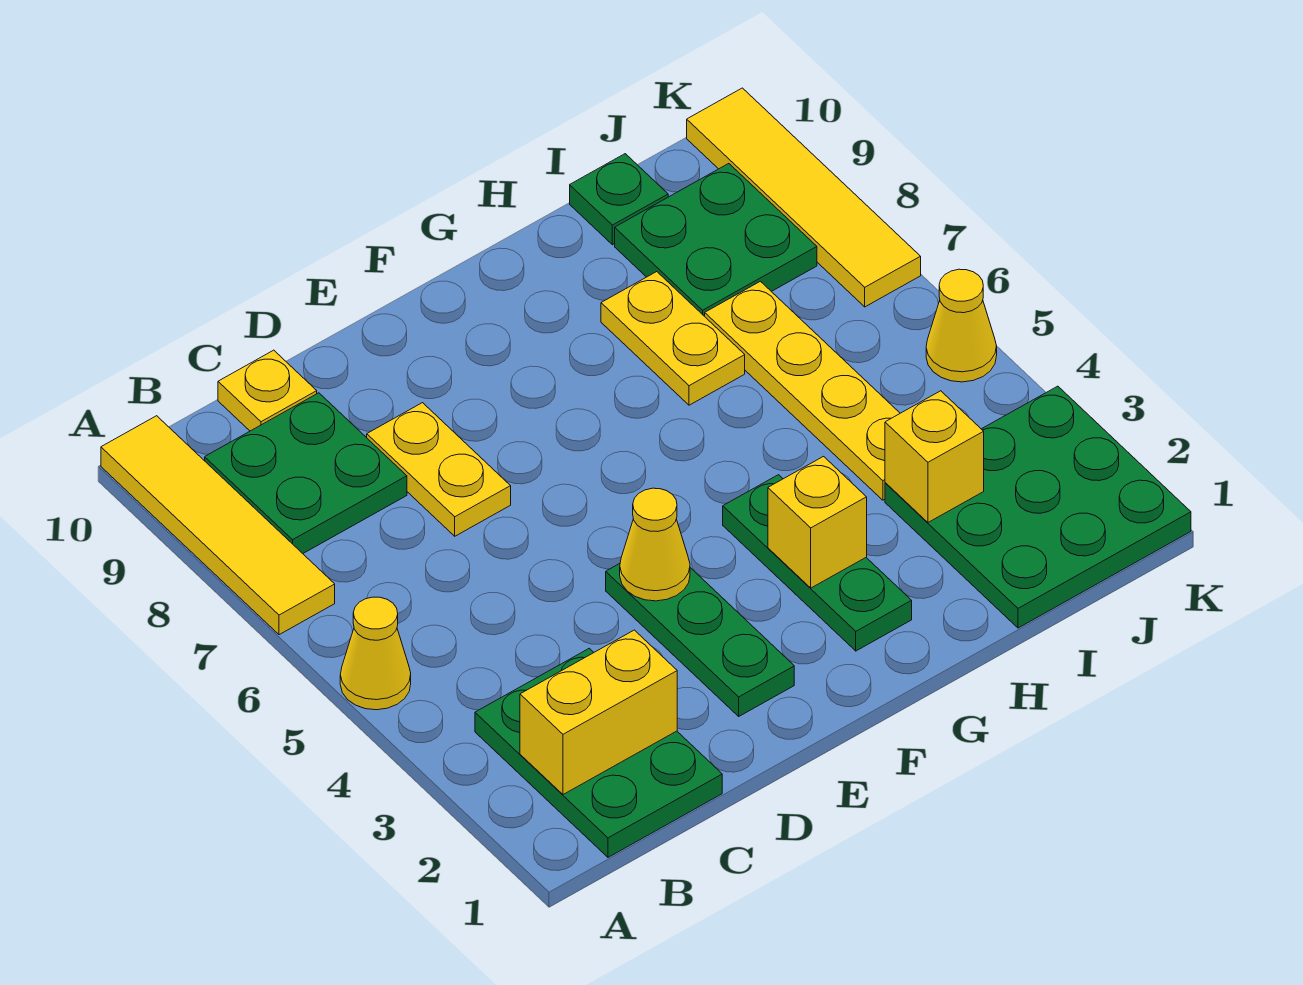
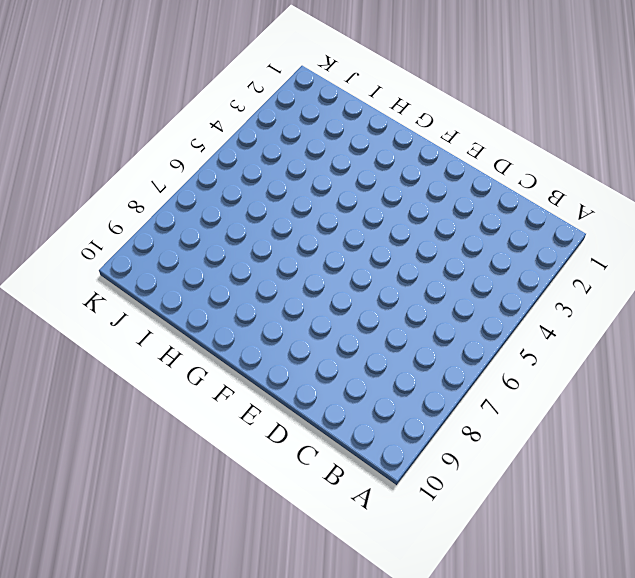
none -> yellow 1x1 cone [340,597,411,710]
none -> yellow 1x4 tile [101,416,335,635]
none -> green 2x3 plate [475,648,722,857]

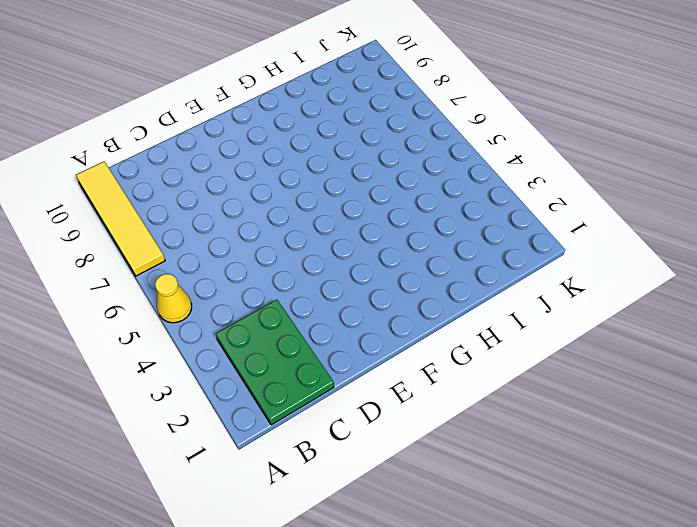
none -> green 2x2 plate [205,393,407,553]
none -> yellow 1x1 plate [218,350,317,431]
none -> yellow 1x2 plate [367,403,511,536]

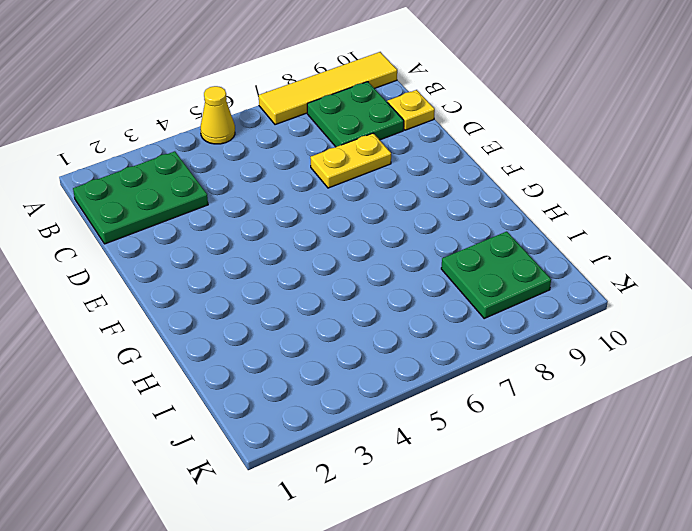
none -> green 1x3 plate [606,564,794,716]
none -> green 1x3 plate [723,475,912,651]
none -> yellow 1x2 plate [601,272,745,405]

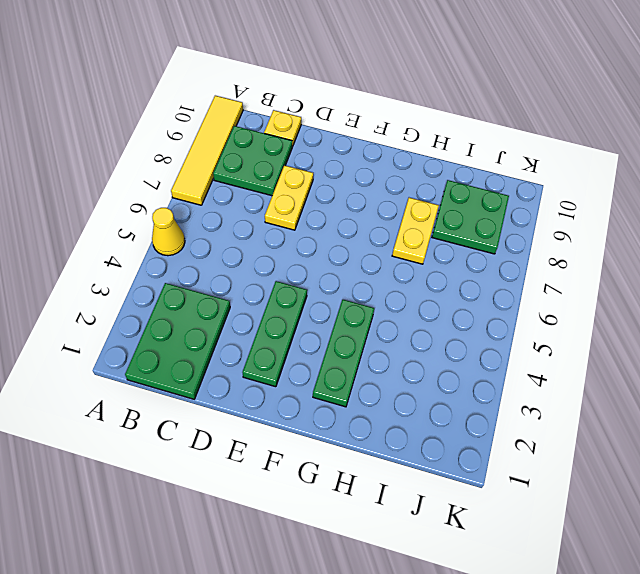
none -> green 3x3 plate [885,386,1191,628]
none -> yellow 1x4 plate [705,281,900,500]
none -> green 1x1 plate [570,154,668,245]

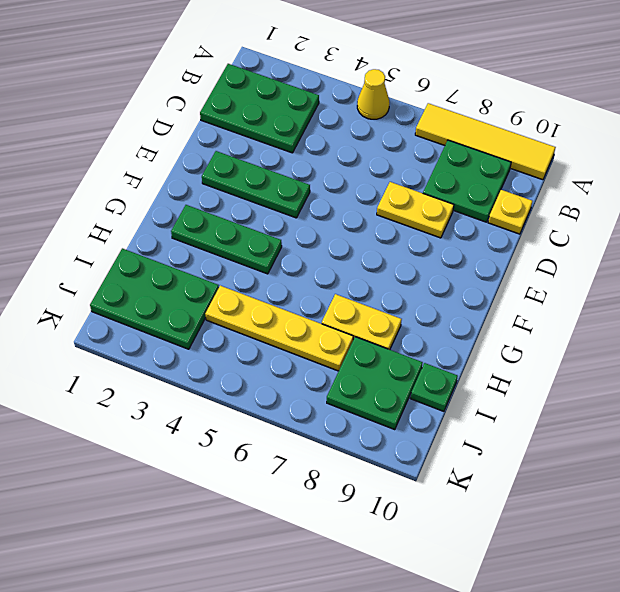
green 2x3 plate [90,248,219,349] -> green 3x3 plate [885,386,1191,628]
none -> yellow 1x1 cone [926,269,997,382]
none -> yellow 1x4 tile [687,88,921,307]
none -> yellow 1x2 brick [520,630,677,794]

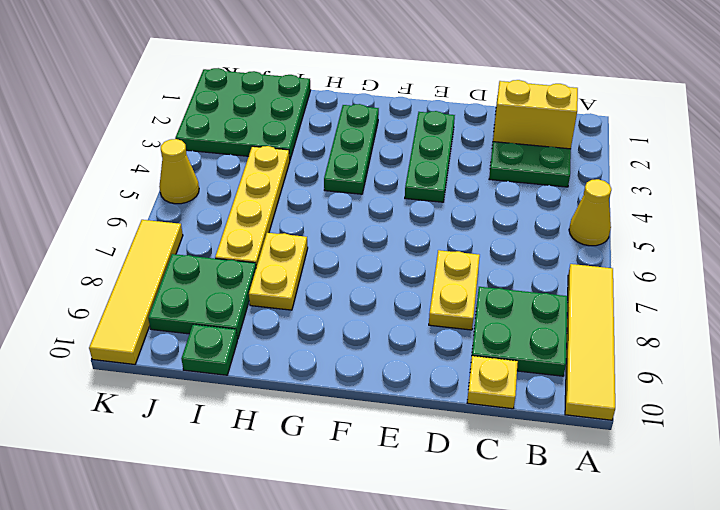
none -> yellow 1x1 cone [620,488,690,601]
none -> yellow 1x1 brick [768,457,867,588]
none -> yellow 1x1 brick [885,391,984,522]

